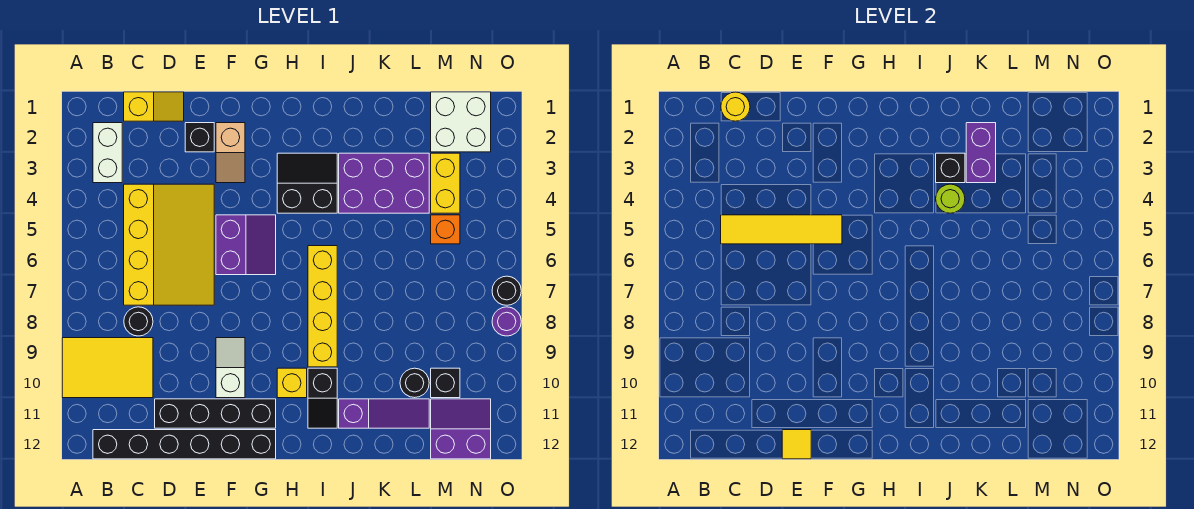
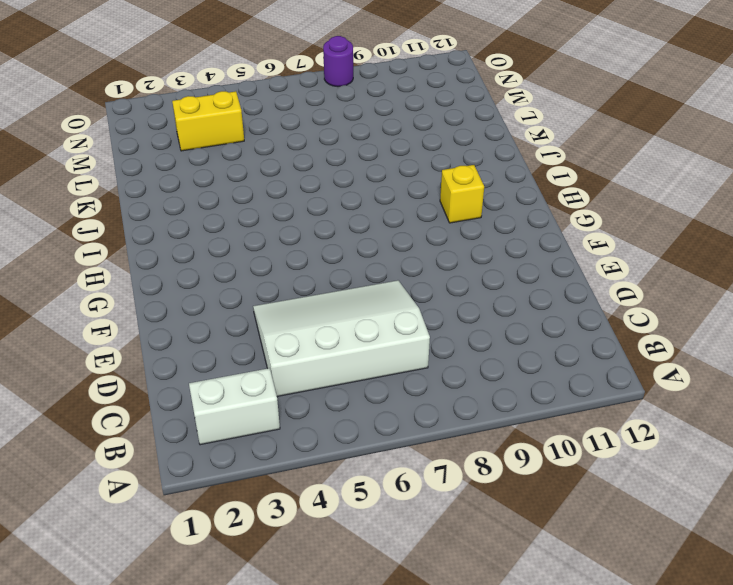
white 3x4 slope [253,280,430,396] -> yellow 3x4 slope [124,184,214,305]
none -> yellow 2x3 tile [62,338,153,398]
none -> black 1x6 brick [93,430,276,459]
none -> yellow 1x2 slope [124,92,184,121]
none -> black 1x1 round brick [124,307,153,336]

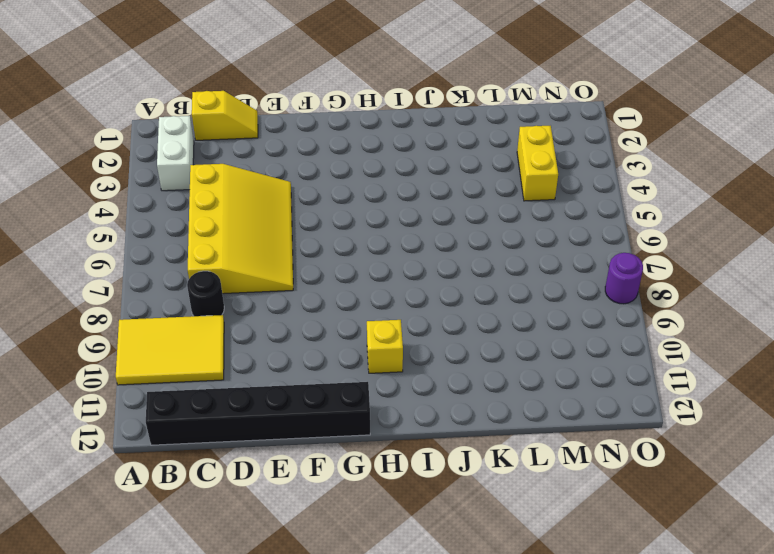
none -> black 1x4 brick [155,399,276,428]
none -> black 1x1 brick [185,123,214,152]
none -> tan 1x2 slope [216,123,245,183]
none -> purple 2x2 slope [216,215,276,275]

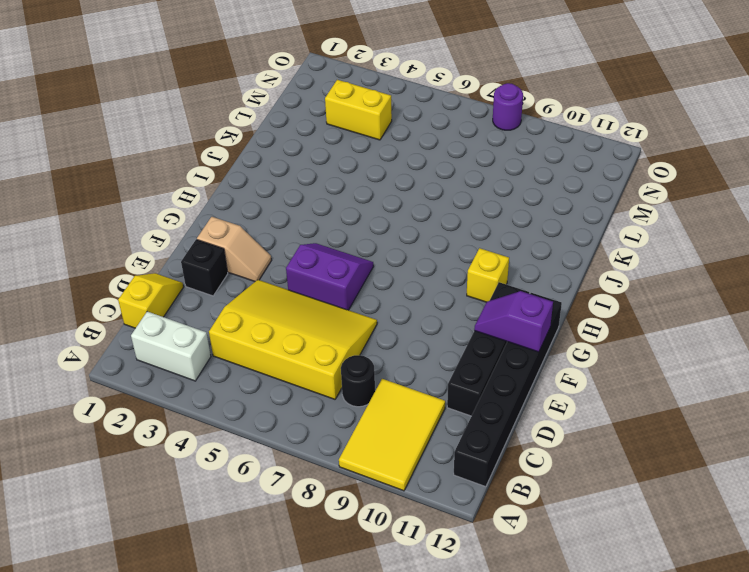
purple 1x2 slope [474,291,553,352] -> none
none -> white 1x2 slope [216,338,245,398]
none -> black 2x2 slope [277,153,337,213]
none -> yellow 1x4 brick [308,246,337,367]
none -> black 1x2 slope [308,368,337,428]

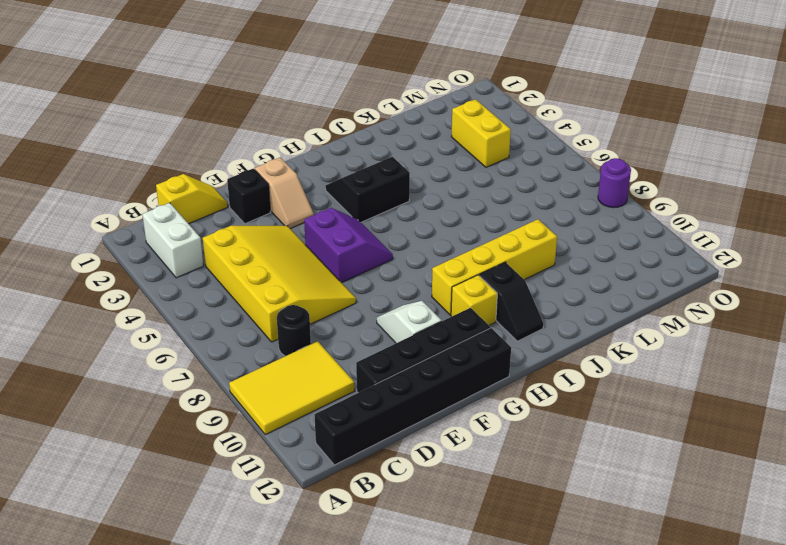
yellow 1x4 brick [432,219,557,315] -> yellow 1x4 brick turned to [308,246,337,367]
none -> purple 2x3 brick [339,153,429,213]
none -> purple 1x3 slope [339,399,429,428]
none -> black 1x1 round brick [400,368,429,398]
none -> white 2x2 brick [431,92,491,152]

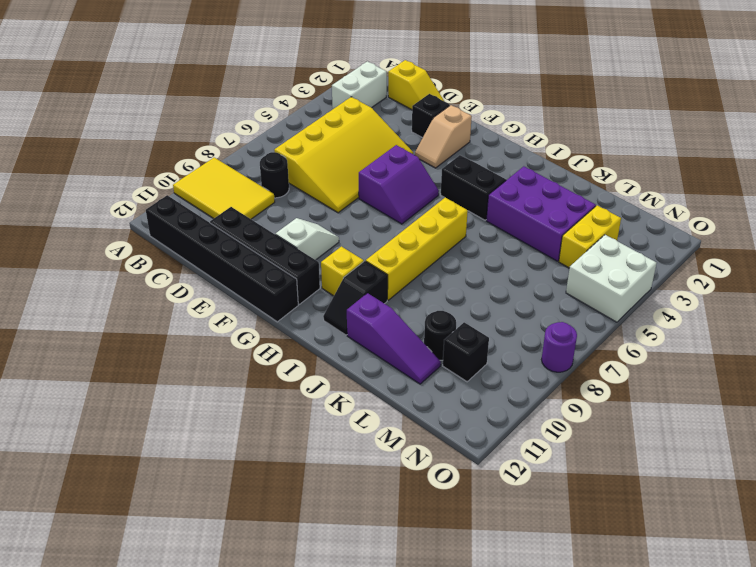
white 2x2 brick [566,235,657,322] -> white 2x2 brick moved to [431,92,491,152]
none -> orange 1x1 brick [431,215,460,244]
none -> purple 2x2 slope [431,399,491,459]
none -> black 1x1 round brick [492,276,521,305]
none -> yellow 1x1 round brick [721,92,750,121]

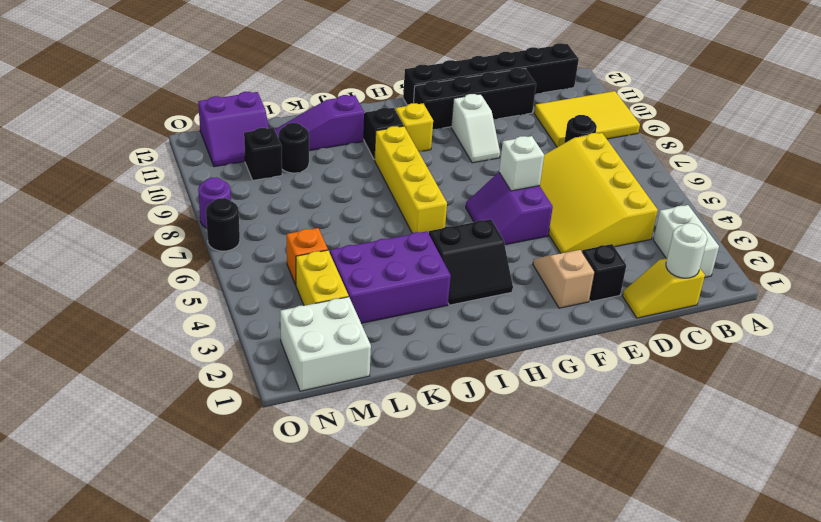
white 1x1 round brick [666,223,707,278] -> yellow 1x1 round brick [721,92,750,121]
white 1x1 brick [499,136,544,191] -> none
none -> yellow 1x4 tile [721,215,842,244]
none -> yellow 1x1 tile [782,430,811,459]
none -> black 1x1 brick [936,153,965,183]
none -> lime 1x1 round brick [936,184,965,213]

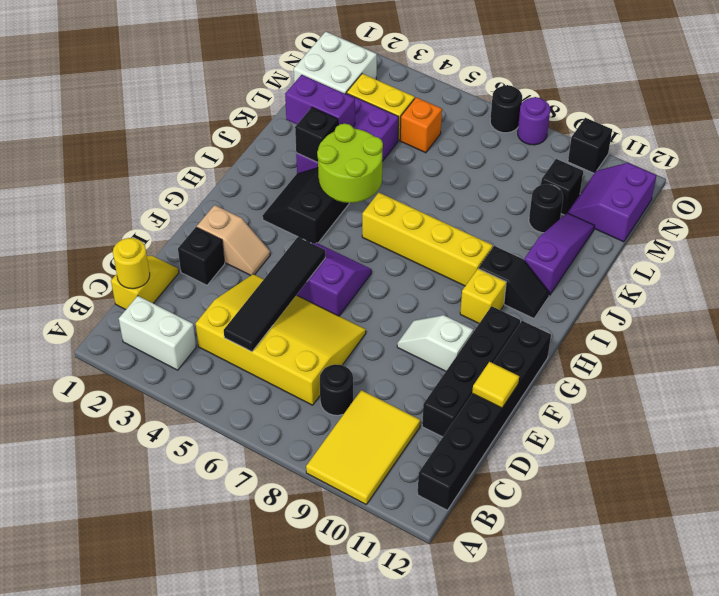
black 1x4 tile [224,237,325,352] -> yellow 1x4 tile [721,215,842,244]
lime 2x2 round brick [317,124,383,203] -> lime 1x1 round brick [936,184,965,213]
black 1x1 brick [568,118,612,173] -> none

